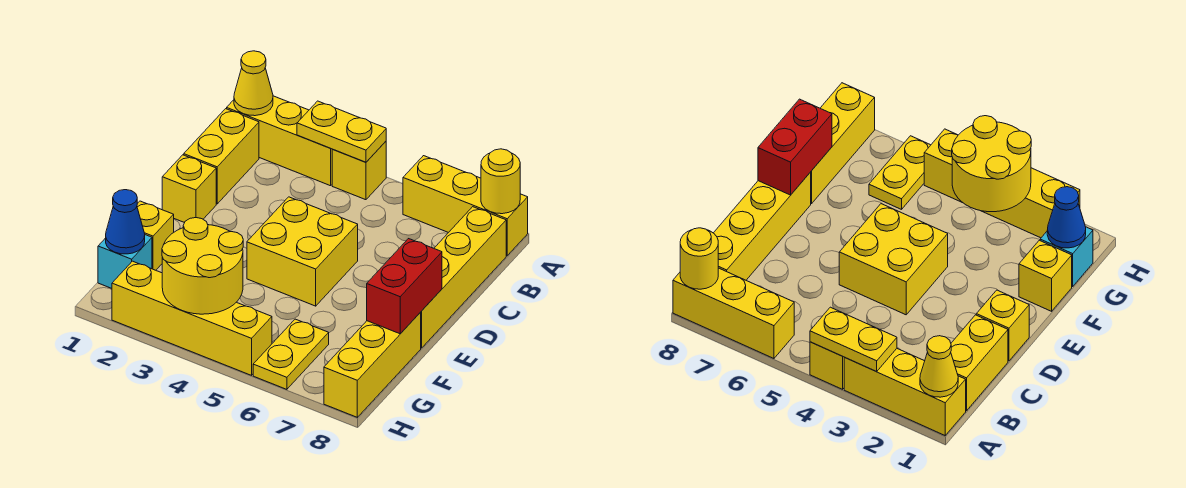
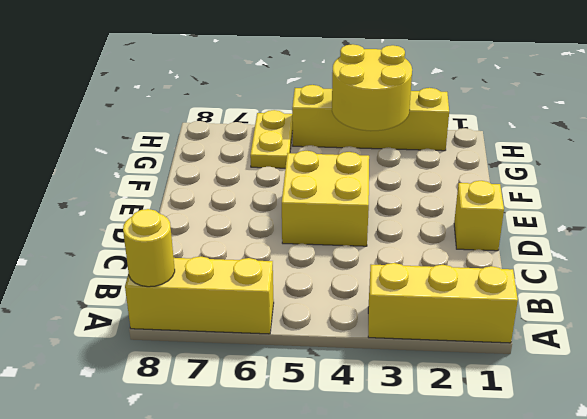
none -> yellow 1x1 brick [332,141,386,200]
none -> yellow 1x2 brick [184,109,259,204]
none -> yellow 1x4 brick [420,207,506,348]

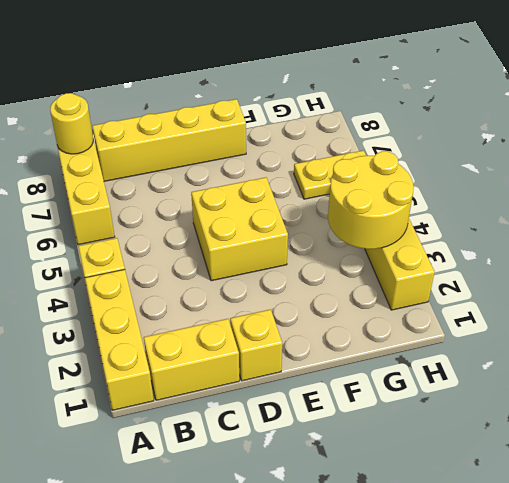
none -> yellow 1x1 brick [137,201,174,270]
none -> yellow 1x3 brick [324,313,421,417]
none -> cyan 1x1 brick [98,235,152,288]

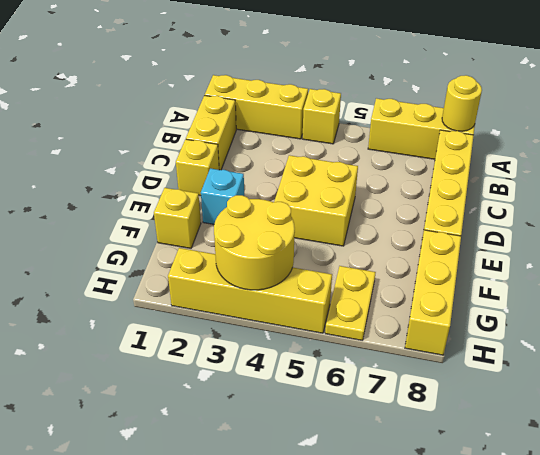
cyan 1x1 brick [201,168,244,224] -> cyan 1x1 brick moved to [98,235,152,288]
none -> yellow 1x1 cone [234,51,273,116]
none -> yellow 1x2 plate [297,101,386,162]
none -> red 1x2 brick [367,239,442,334]

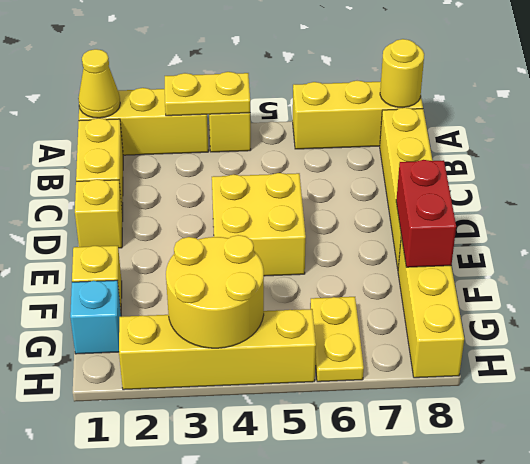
none -> blue 1x1 cone [106,190,145,254]

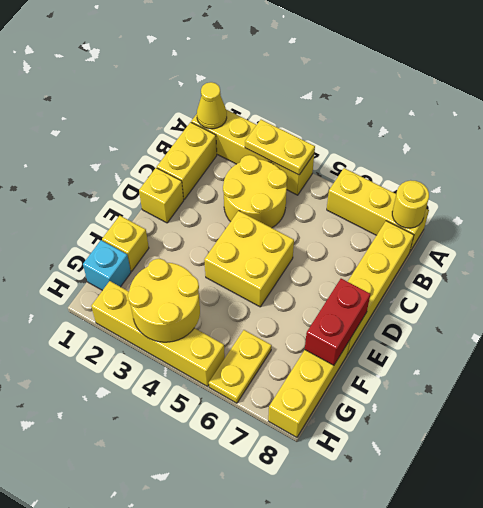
yellow 2x2 round brick [223,155,287,228] -> none
none -> blue 1x1 cone [106,190,145,254]

